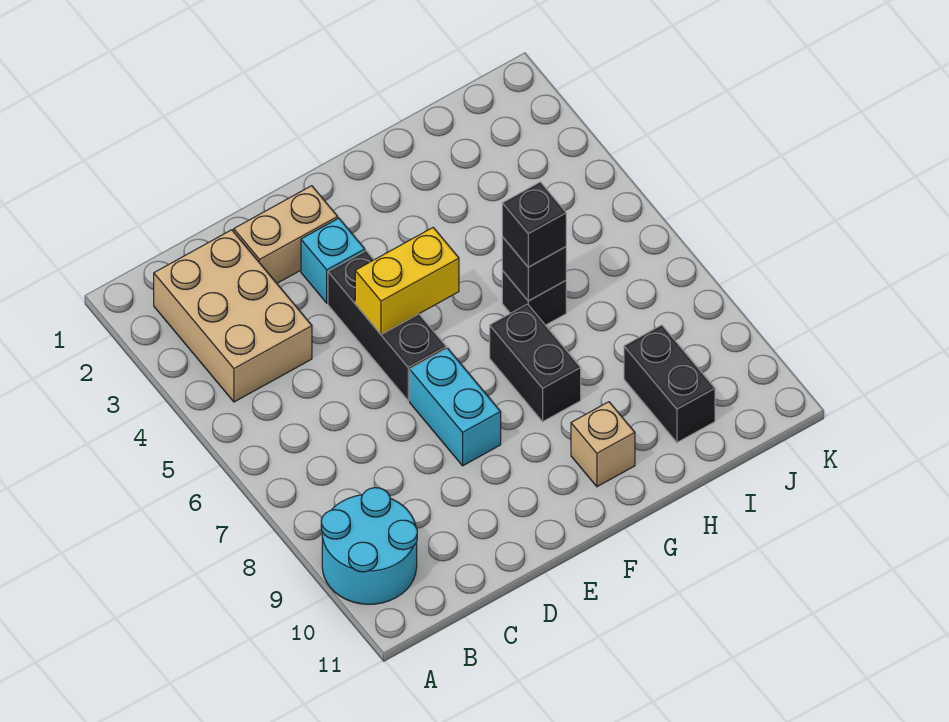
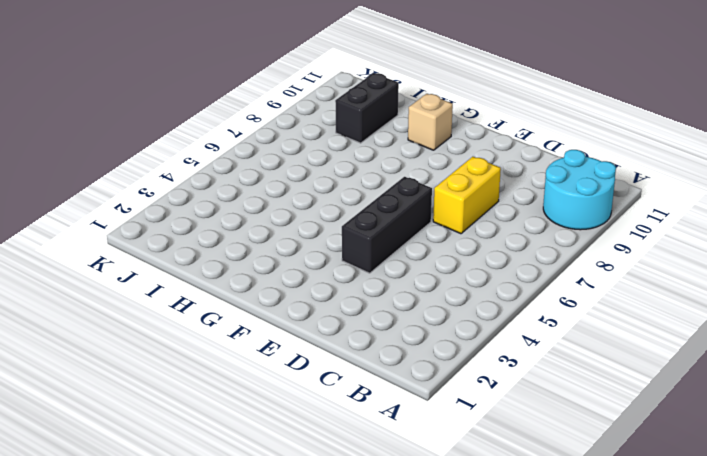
yellow 1x2 brick [433,157,501,234] -> yellow 1x2 brick turned to [355,228,459,334]
none -> tan 2x3 brick [154,230,312,402]
none -> tan 1x2 brick [234,186,338,283]
none -> cyan 1x1 brick [301,218,365,303]

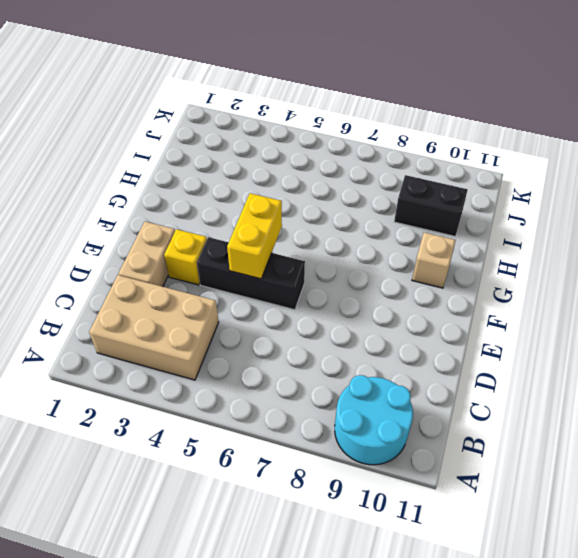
yellow 1x1 brick [164,229,207,285] -> cyan 1x1 brick [301,218,365,303]
none -> cyan 1x2 brick [410,348,501,466]
none -> black 1x2 brick [490,304,581,422]
none -> black 1x1 brick [502,271,566,325]

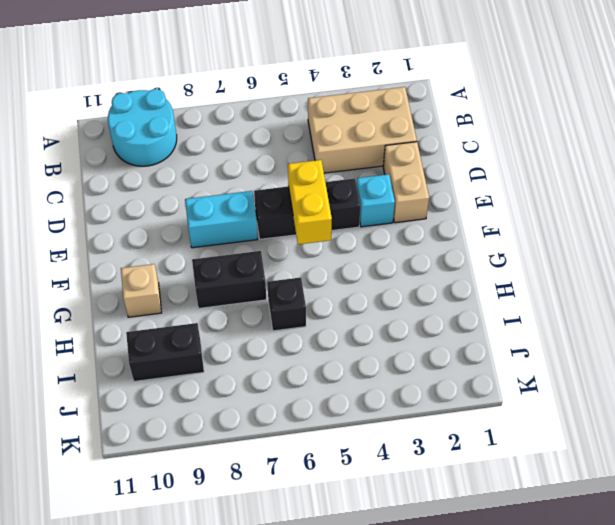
none -> black 1x1 brick [502,237,566,301]
none -> black 1x1 brick [502,182,566,267]

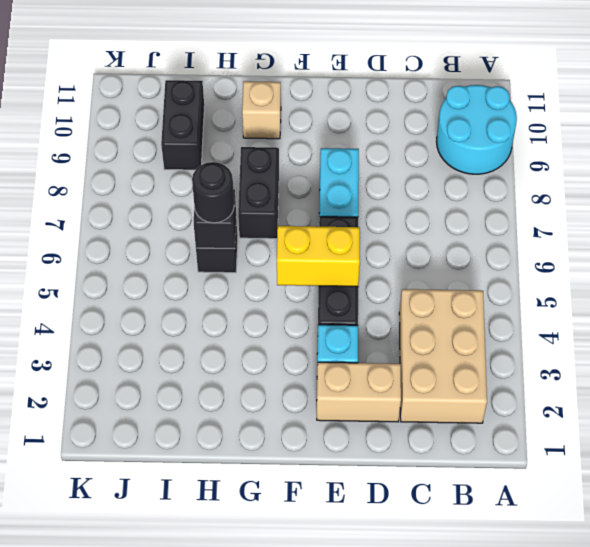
black 1x1 round brick [192,162,234,223] -> black 1x1 brick [502,182,566,267]

